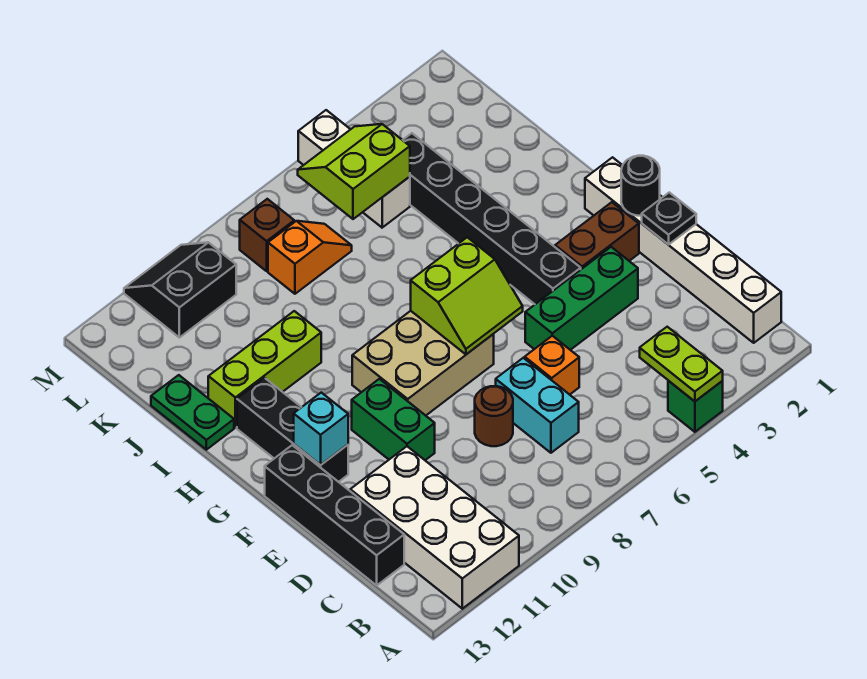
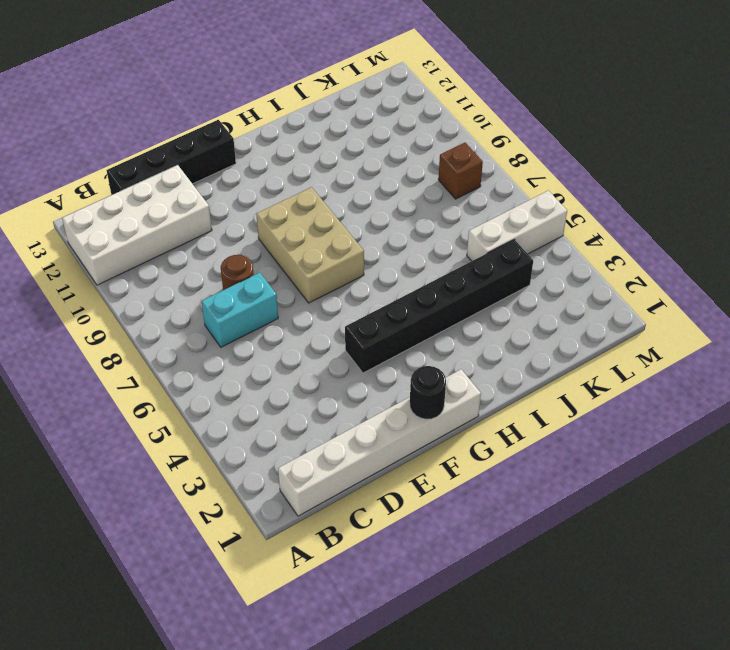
none -> green 1x1 brick [668,381,723,432]
none -> orange 1x1 brick [525,336,579,395]
none -> green 1x3 brick [525,247,638,350]

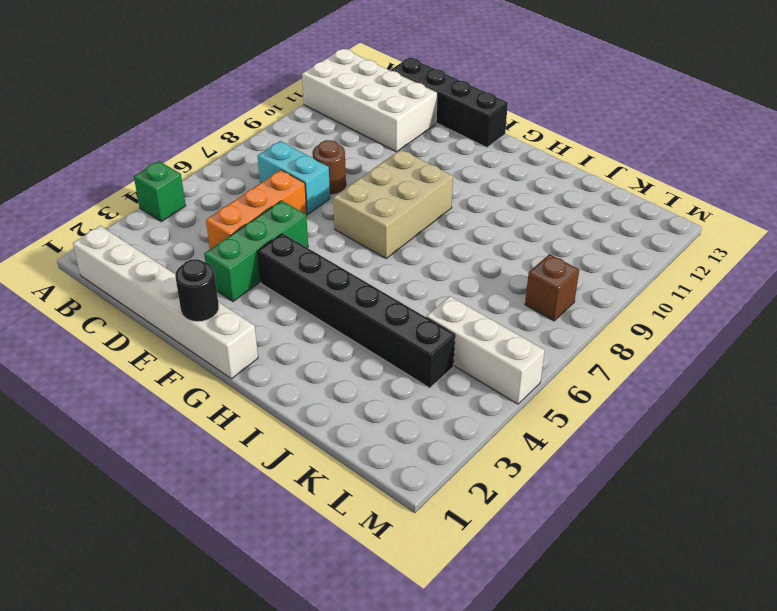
orange 1x3 brick [206,170,307,249] -> orange 1x1 brick [525,336,579,395]
none -> green 1x2 brick [352,379,435,460]
none -> brown 1x2 brick [555,202,639,269]
none -> black 1x3 brick [237,378,348,482]

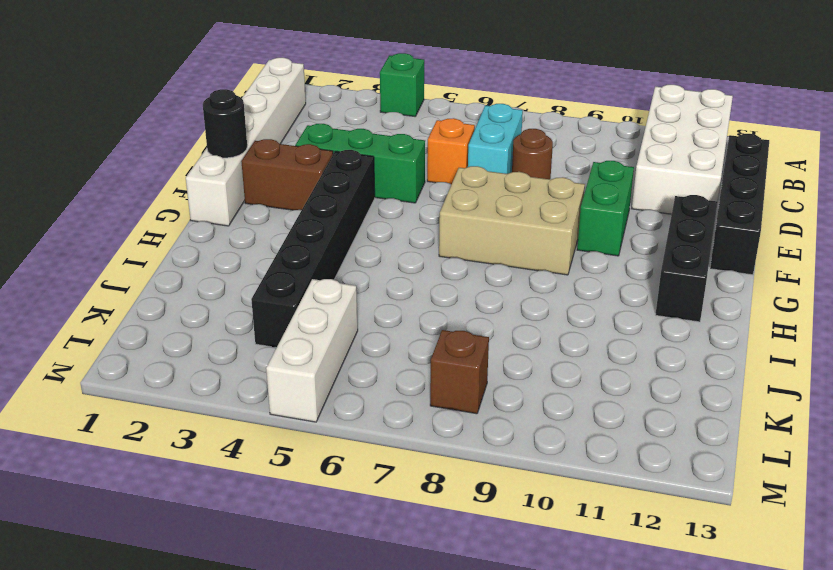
none -> lime 1x3 brick [208,311,321,428]
none -> green 1x2 plate [151,375,234,450]
none -> orange 1x2 slope [268,221,352,294]

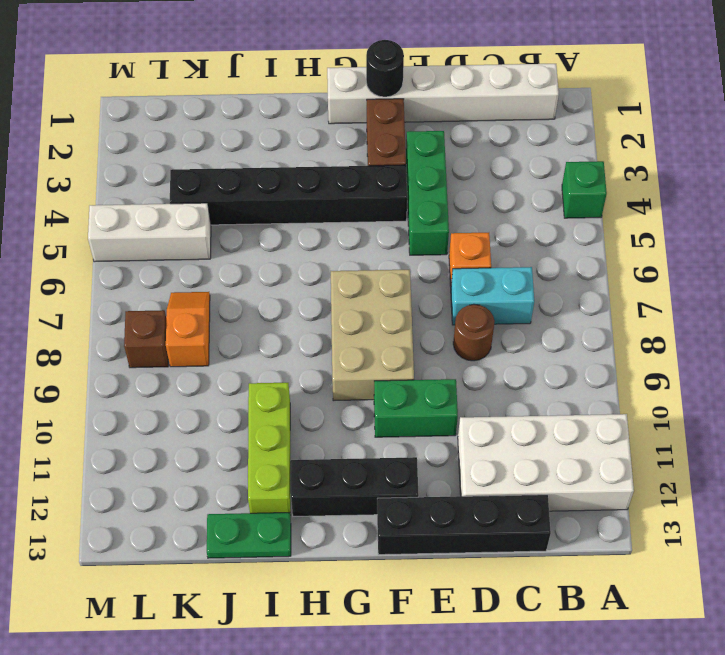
none -> black 2x2 slope [124,242,236,338]
none -> lime 1x2 plate [640,327,723,401]
none -> black 1x1 plate [642,193,696,245]

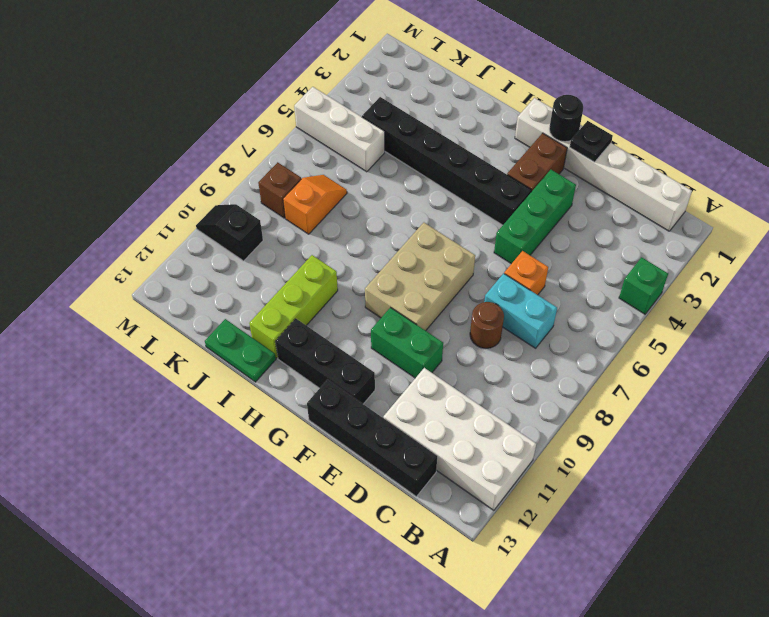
black 1x2 slope [196,204,263,261] -> black 2x2 slope [124,242,236,338]
none -> lime 1x2 plate [640,327,723,401]
none -> lime 2x2 slope [411,237,523,354]
none -> cyan 1x1 brick [294,393,348,465]

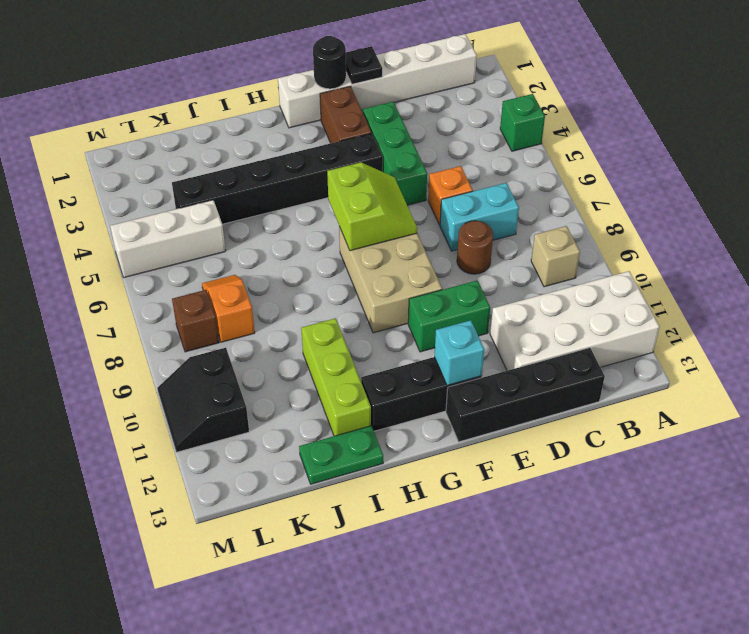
tan 1x1 brick [531,226,580,287] -> none
none -> lime 1x2 plate [640,327,723,401]
none -> lime 2x2 slope [298,124,410,219]

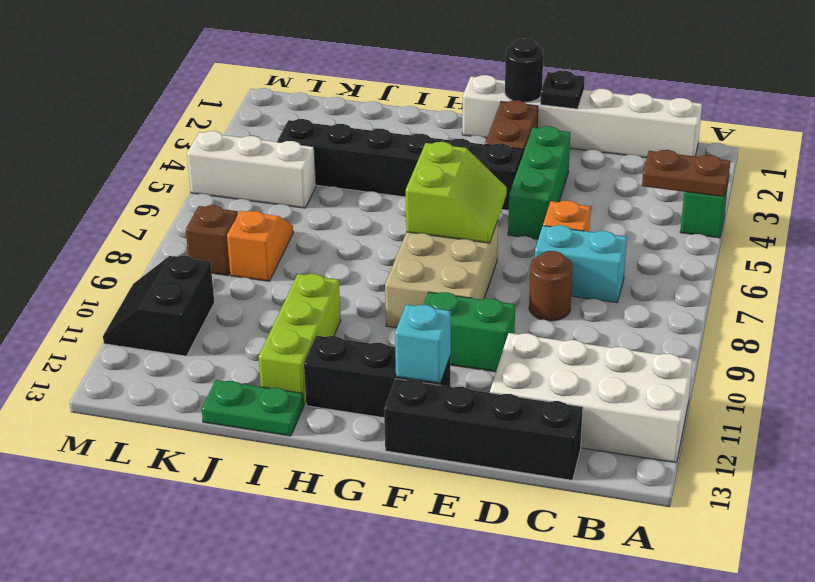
brown 1x2 plate [642,150,731,197] -> lime 1x2 plate [640,327,723,401]
none -> lime 2x2 slope [298,124,410,219]

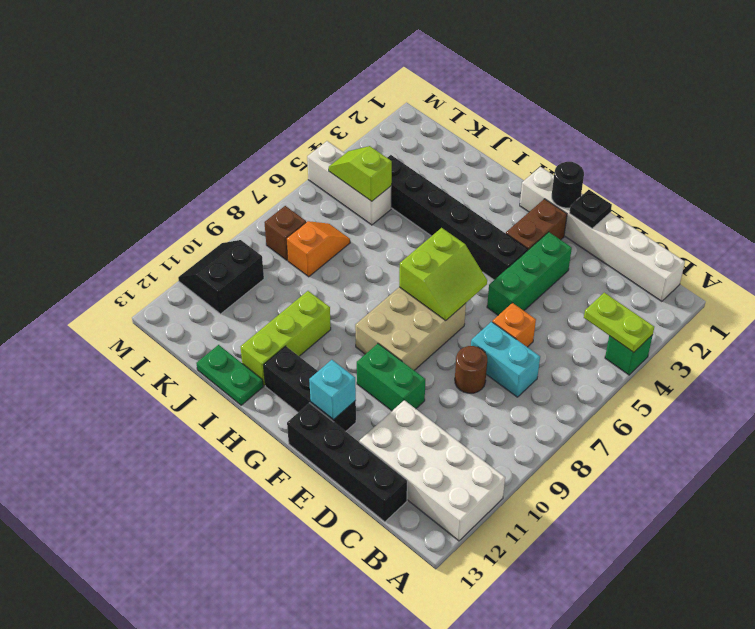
lime 1x2 slope [329,146,392,201] -> lime 2x2 slope [298,124,410,219]

